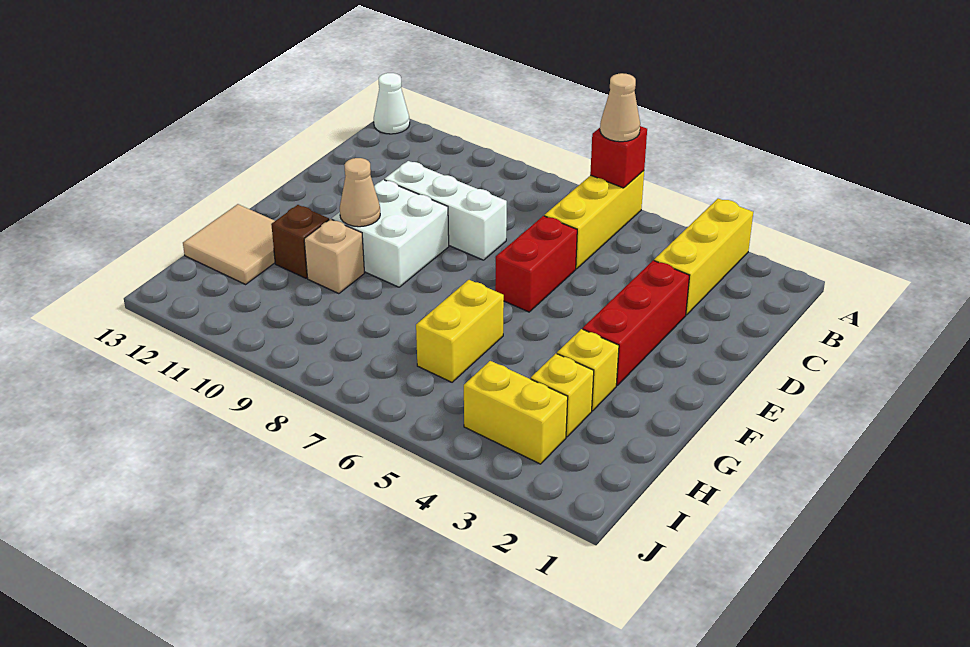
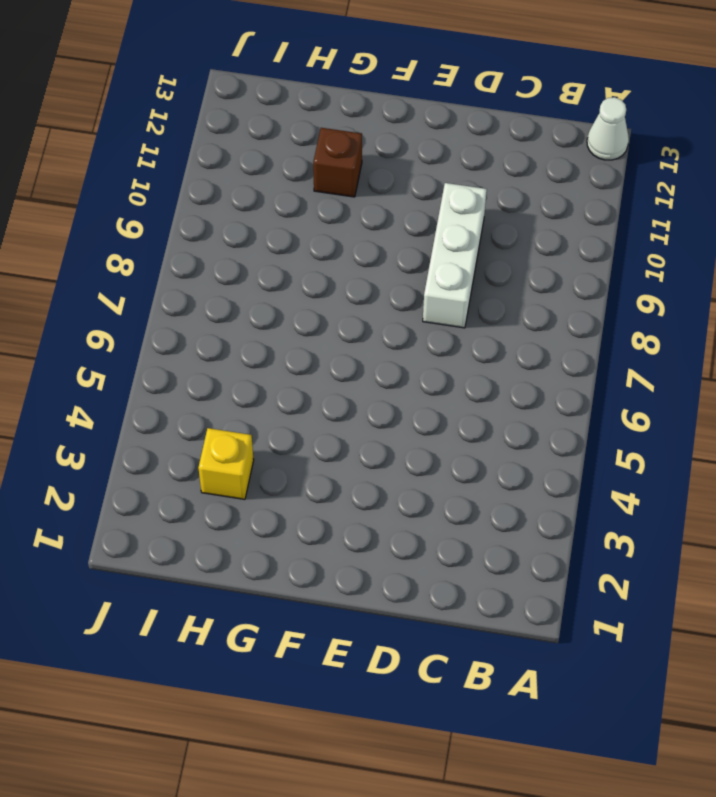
none -> yellow 1x3 brick [654,199,753,315]
none -> yellow 1x3 brick [544,171,644,269]
none -> red 1x3 brick [583,260,690,385]

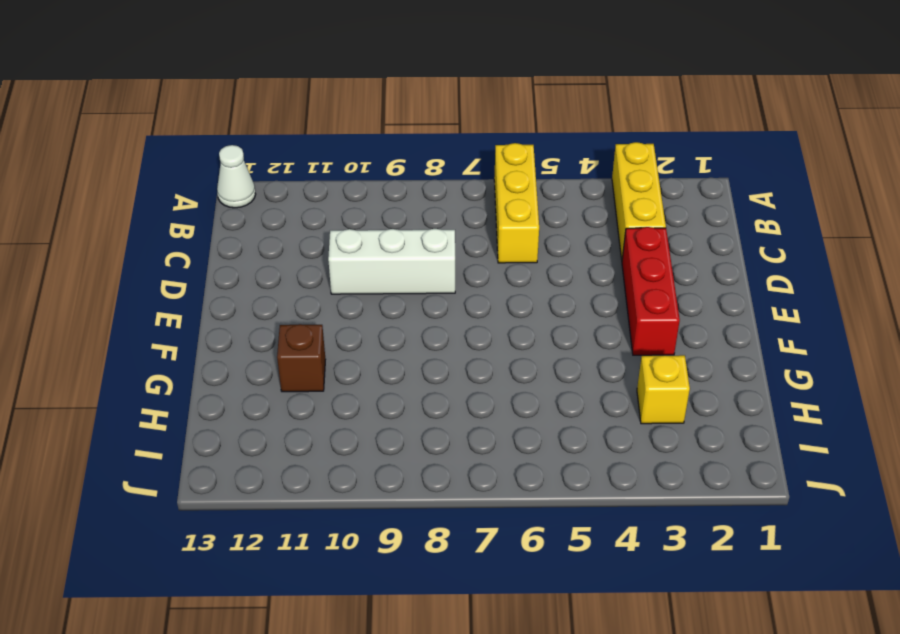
none -> red 1x2 brick [495,216,577,312]
none -> white 2x2 brick [332,180,449,287]
none -> yellow 1x1 brick [557,329,619,411]

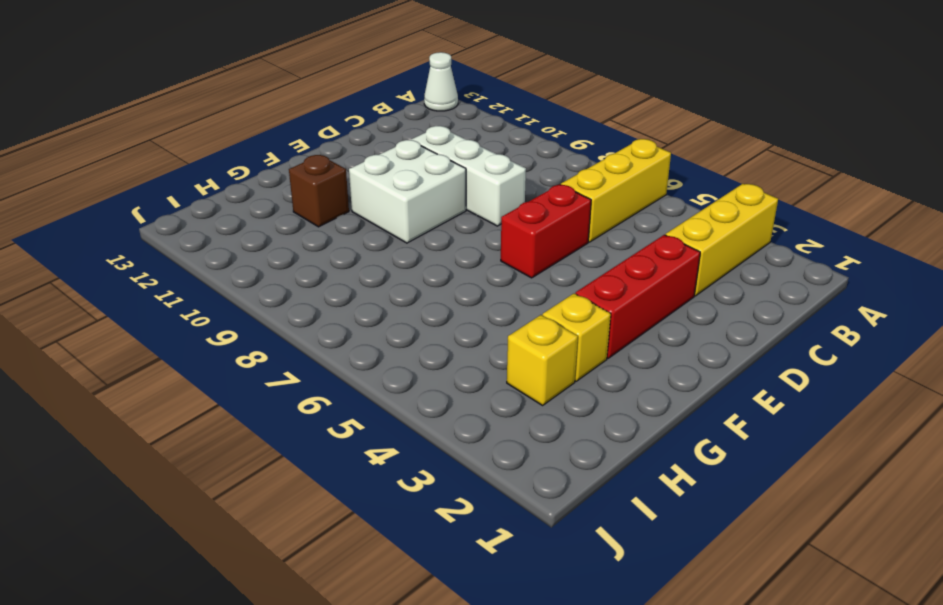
none -> yellow 1x2 brick [416,280,504,382]
none -> tan 1x1 brick [304,219,364,294]
none -> tan 2x2 tile [183,204,275,284]

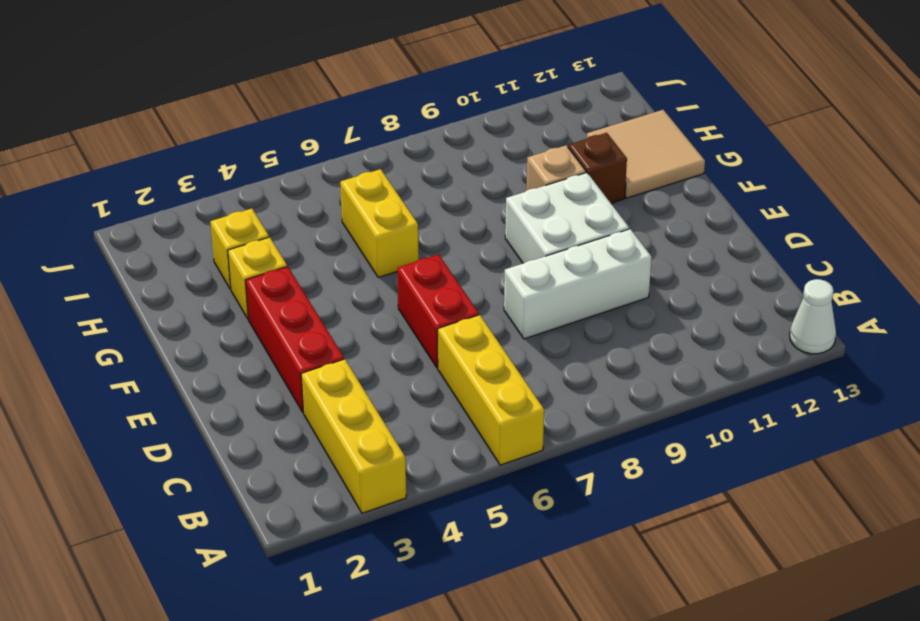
none -> yellow 1x2 brick [464,361,568,464]
none -> red 1x1 brick [590,126,647,188]
none -> tan 1x1 cone [340,158,380,227]

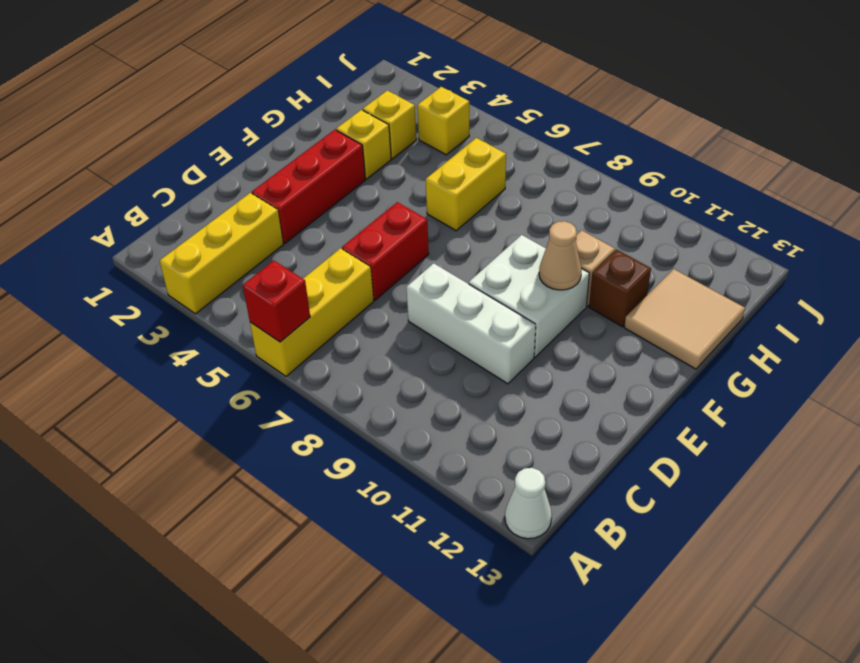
yellow 1x1 brick [417,87,469,155] -> yellow 1x2 brick [464,361,568,464]
none -> tan 1x1 cone [600,73,640,142]

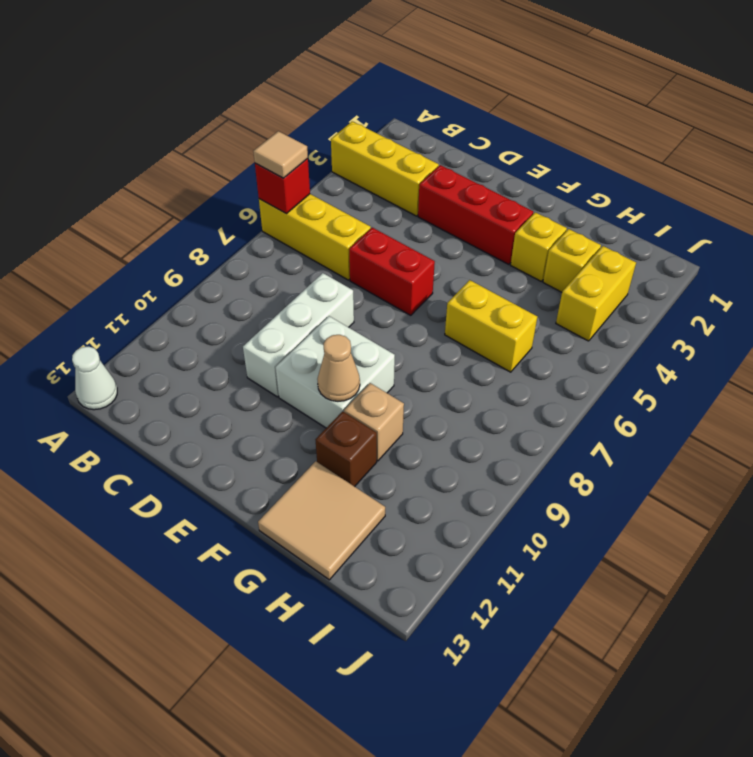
tan 1x1 tile [253,131,308,178] -> tan 1x1 cone [600,73,640,142]

